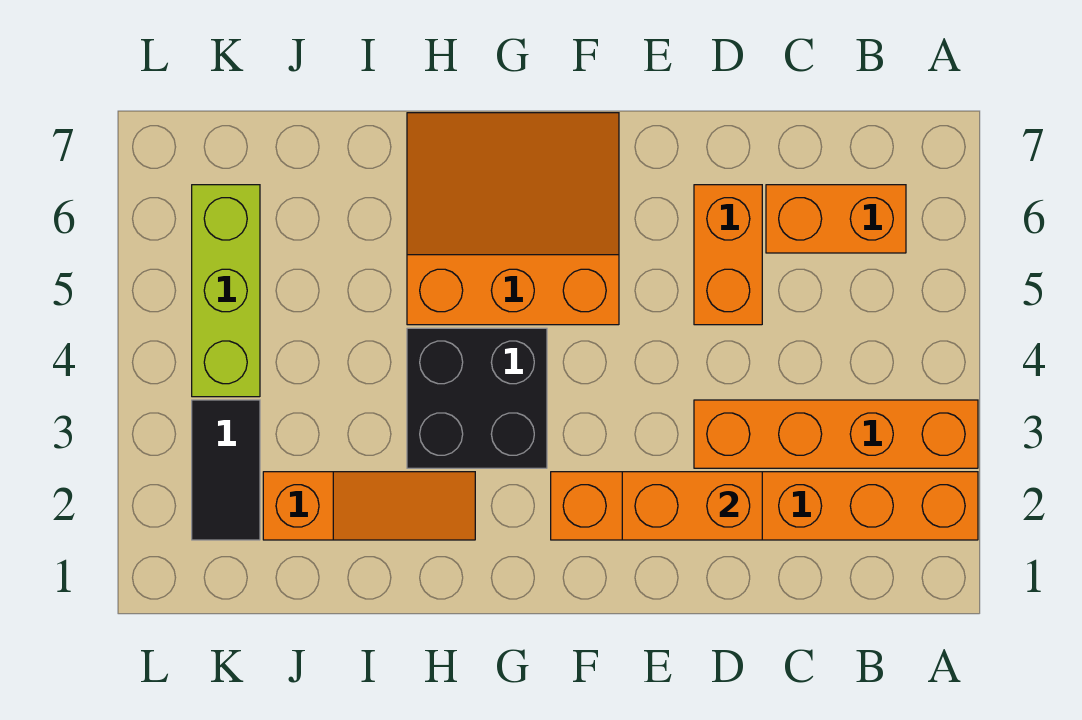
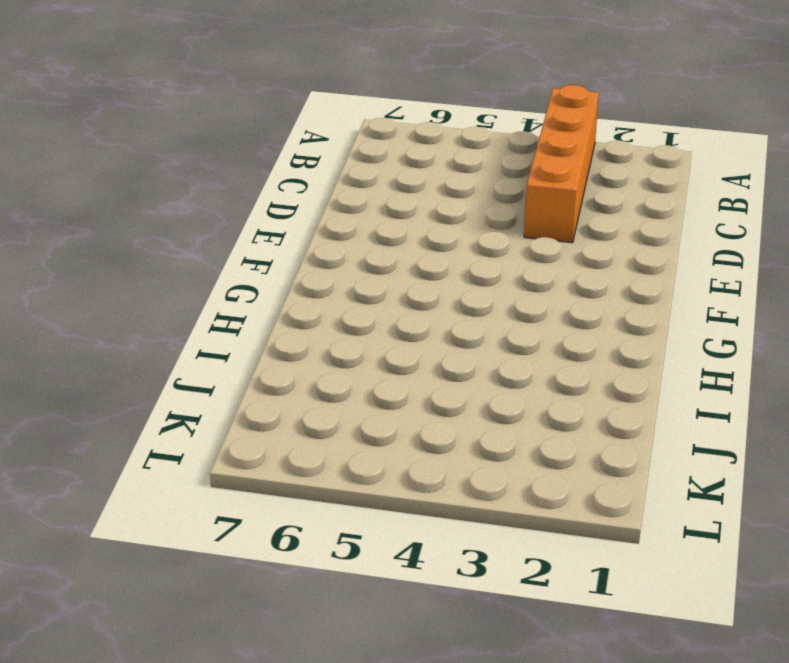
none -> orange 1x6 brick [551,472,978,540]
none -> orange 1x2 brick [766,185,906,253]

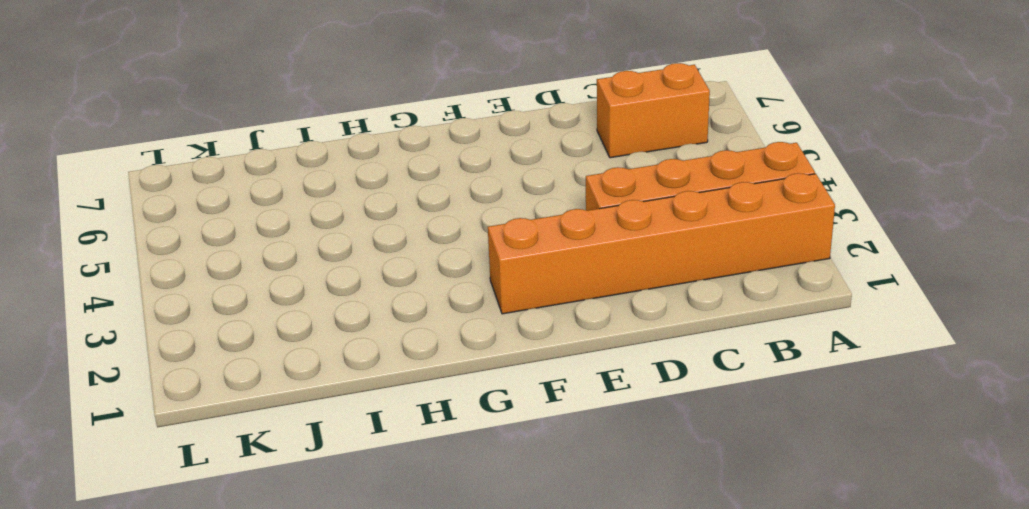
none -> orange 1x2 brick [694,185,762,325]
none -> orange 3x3 slope [407,113,619,325]

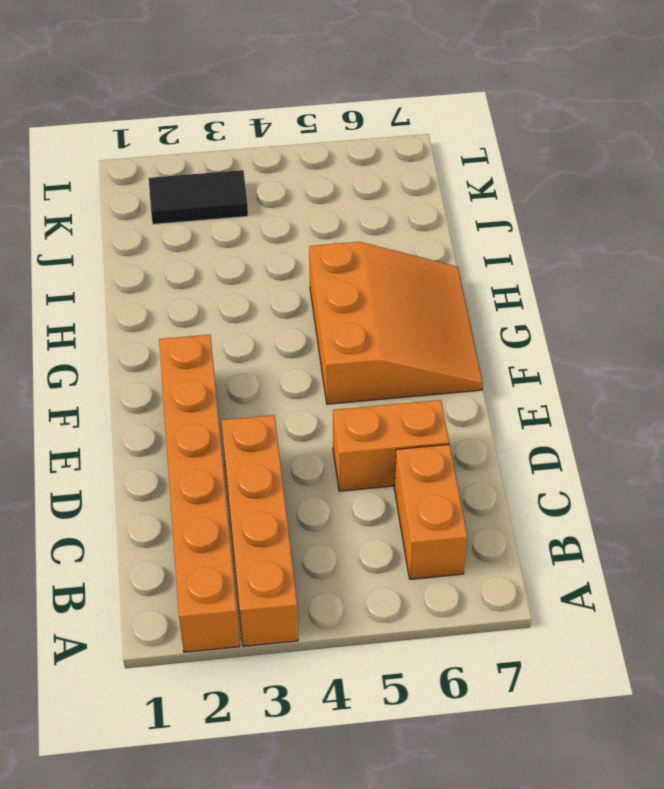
none -> black 2x2 brick [407,328,547,468]
none -> orange 1x3 slope [263,472,475,540]

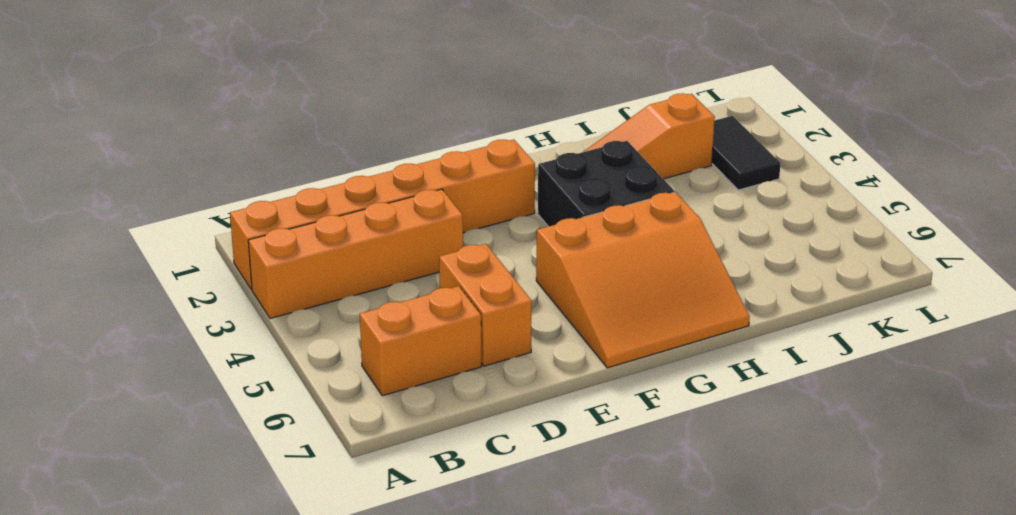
none -> lime 1x3 brick [192,185,260,397]
none -> orange 1x2 brick [622,472,762,540]

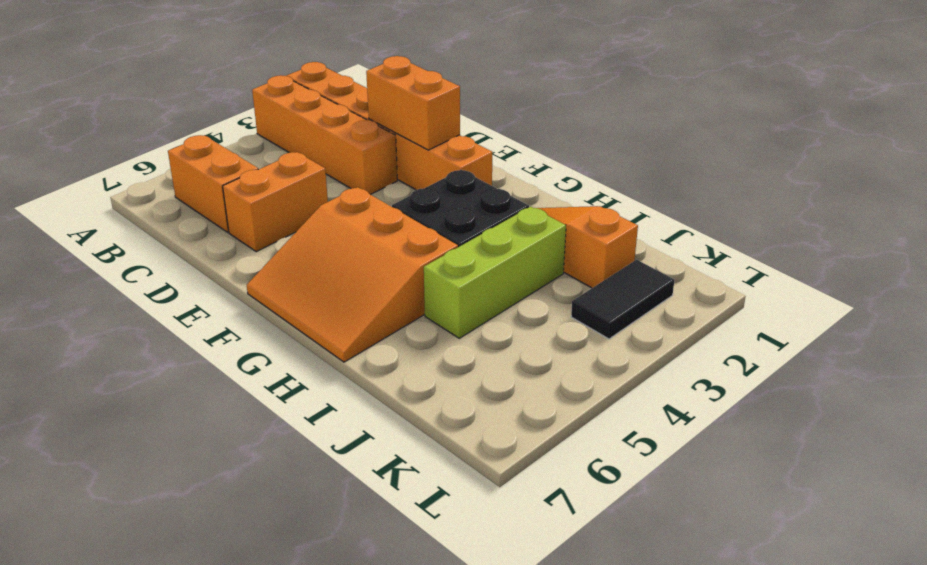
lime 1x3 brick [424,207,566,338] -> lime 1x3 brick moved to [192,185,260,397]

